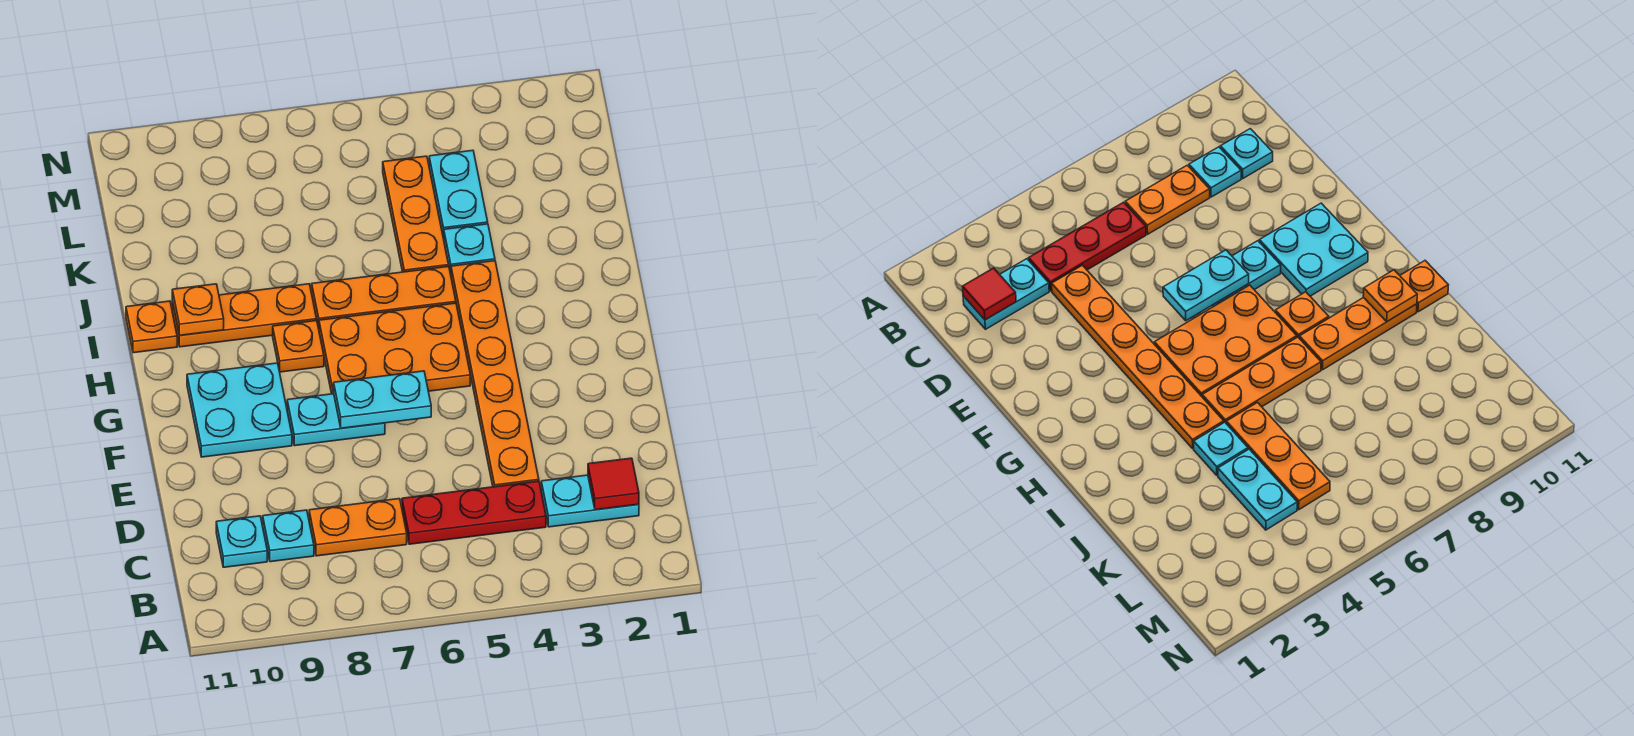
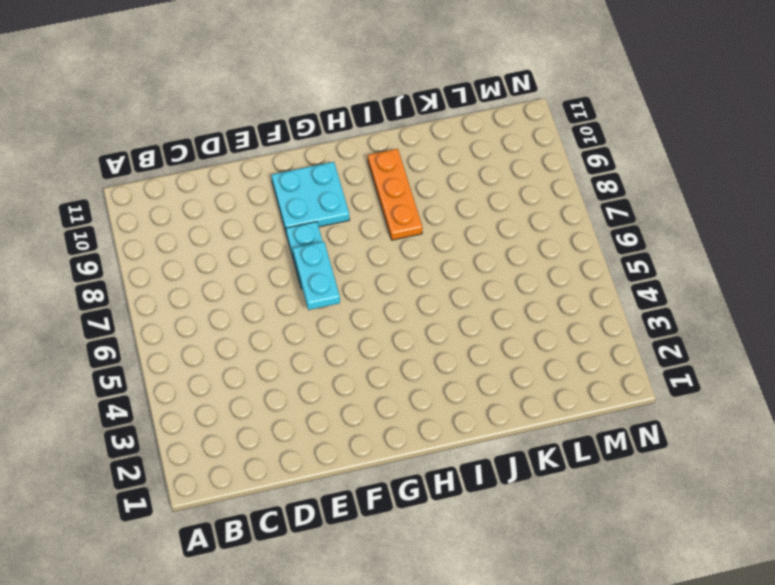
none -> cyan 1x2 plate [541,475,639,527]
none -> red 1x3 plate [402,481,546,544]
none -> orange 1x2 plate [309,499,407,556]

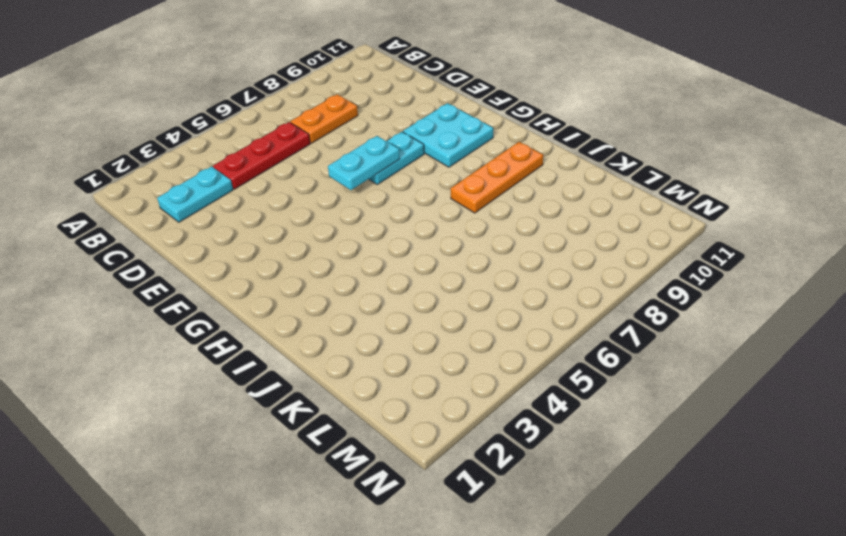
none -> cyan 1x1 plate [263,510,314,562]
none -> cyan 1x1 plate [216,516,267,567]
none -> orange 1x6 plate [451,261,539,487]

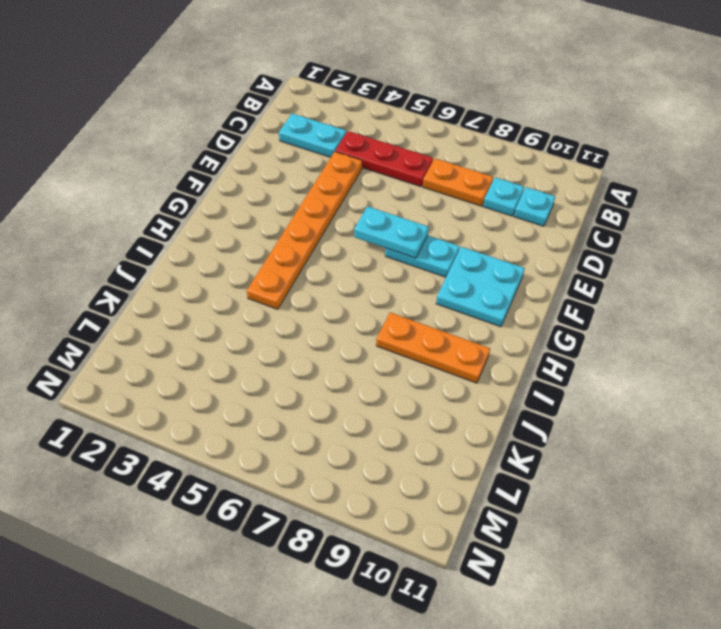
none -> orange 2x3 plate [319,303,470,394]
none -> orange 1x1 plate [273,321,324,372]
none -> orange 1x3 plate [312,266,456,328]

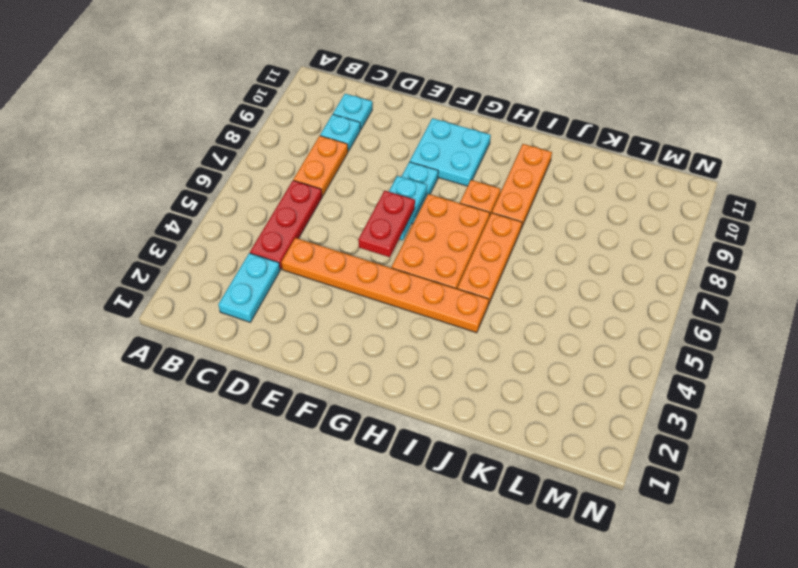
red 1x2 plate [358,191,415,257] -> none
none -> orange 1x1 plate [126,301,177,353]
none -> cyan 1x1 plate [444,224,495,274]
none -> orange 1x3 plate [383,156,449,272]

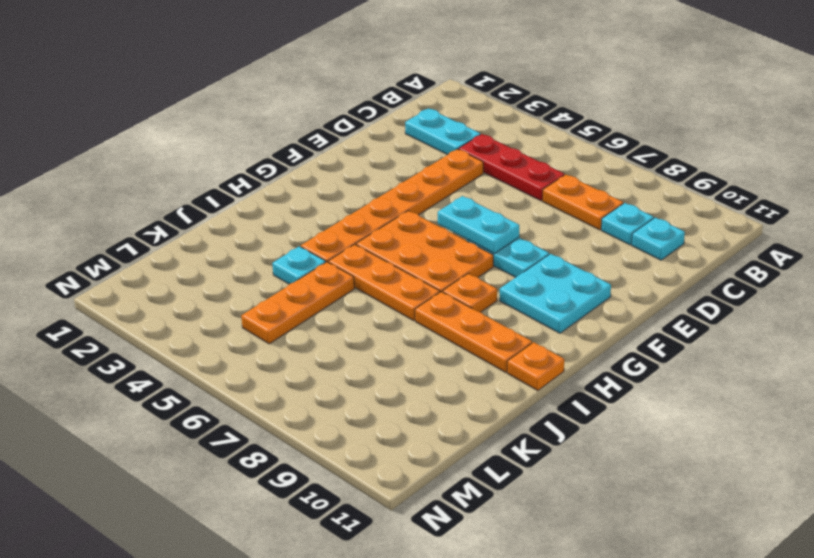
none -> cyan 1x2 plate [429,150,488,238]
none -> red 1x1 tile [588,458,639,510]
none -> orange 1x1 plate [172,284,224,335]

